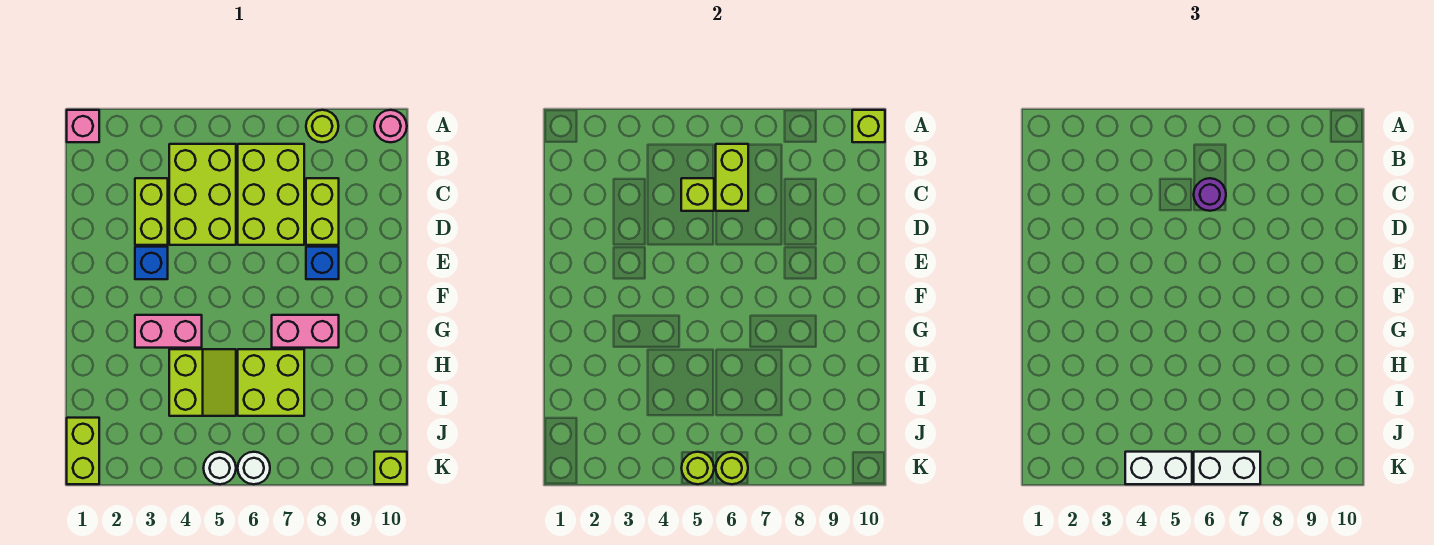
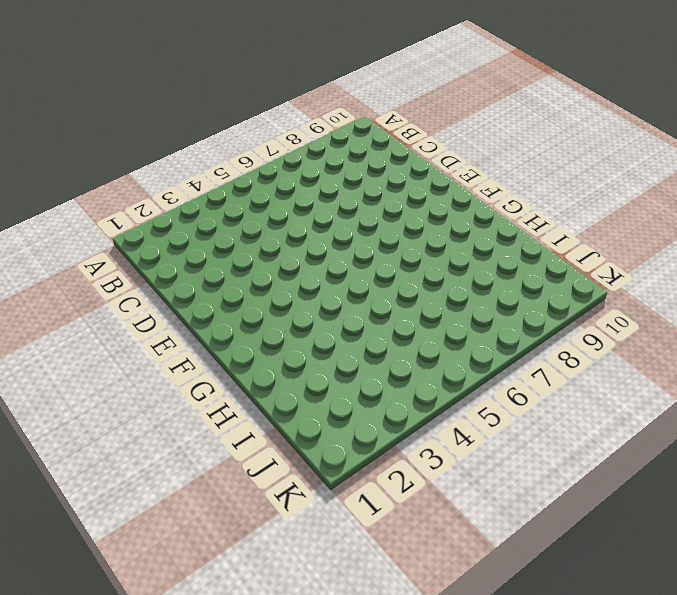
none -> pink 1x1 brick [67,110,99,142]
none -> lime 1x1 round brick [306,110,338,142]
none -> pink 1x1 round brick [374,110,407,142]

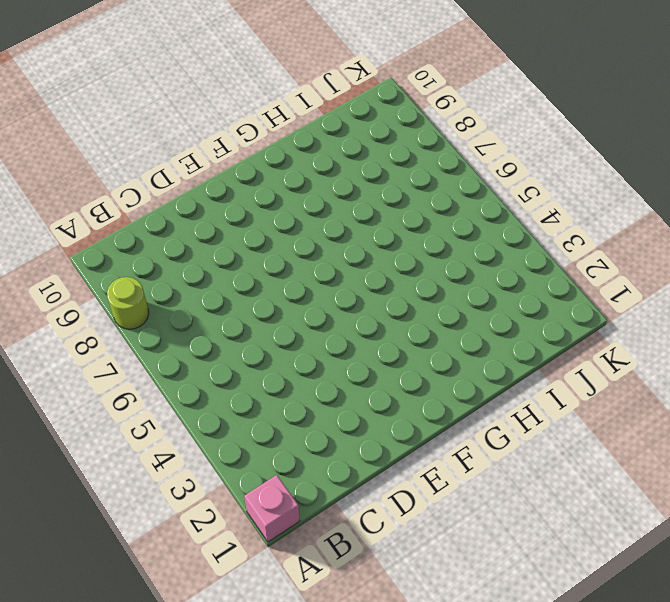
none -> pink 1x1 round brick [374,110,407,142]
none -> lime 2x3 brick [169,144,236,245]
none -> lime 2x3 brick [238,144,304,245]

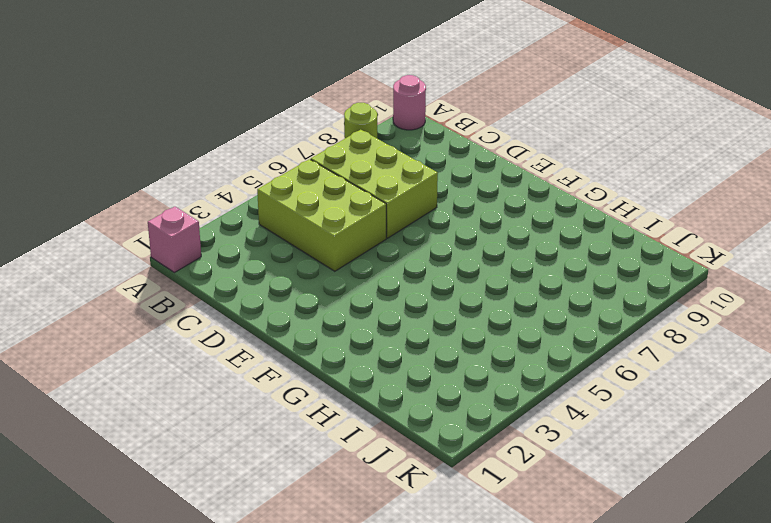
none -> lime 1x2 brick [135,178,168,245]
none -> lime 1x2 brick [306,178,339,245]
none -> blue 1x1 brick [135,247,168,279]

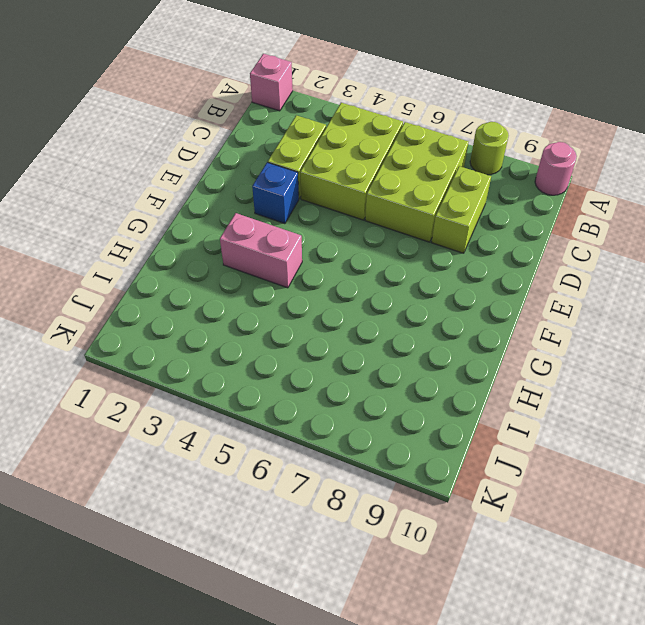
none -> blue 1x1 brick [306,247,339,279]
none -> pink 1x2 brick [272,315,339,348]
none -> lime 2x2 slope [169,349,236,416]

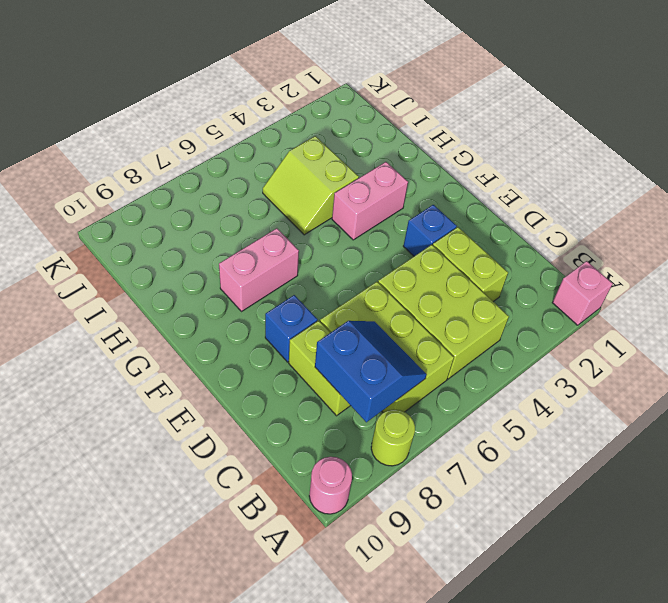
blue 2x2 slope [315,321,427,422] -> none
none -> lime 2x2 brick [238,349,304,416]
none -> lime 1x2 brick [67,418,99,484]
none -> white 1x1 round brick [204,452,236,484]

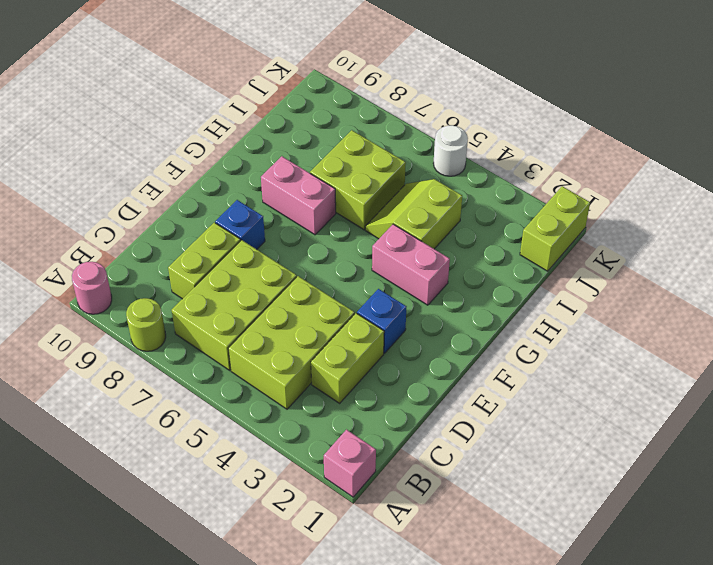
none -> white 1x1 round brick [238,452,270,484]
none -> lime 1x1 brick [374,452,407,484]
none -> lime 1x1 brick [852,110,885,142]

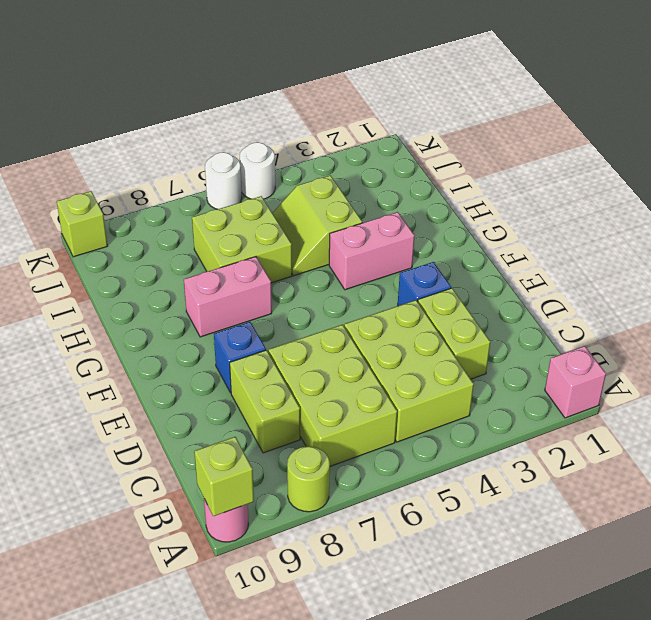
none -> lime 1x2 brick [67,418,99,484]
none -> lime 1x2 brick [716,144,748,211]
none -> lime 1x1 brick [681,178,714,211]

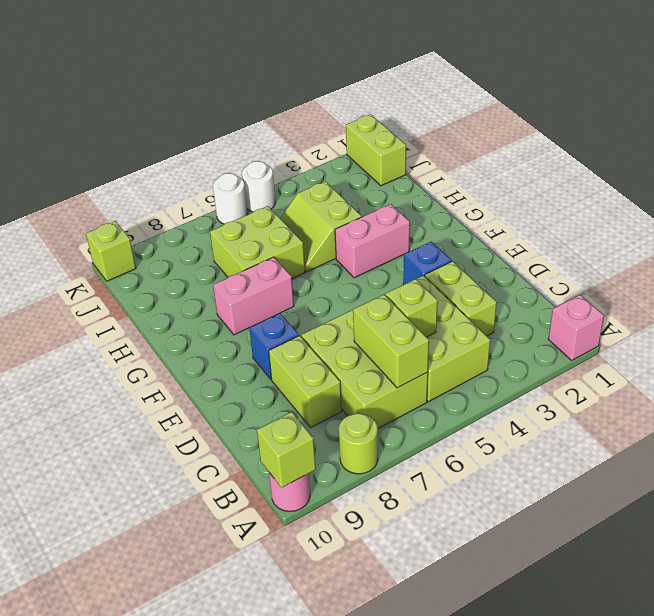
none -> lime 1x1 round brick [682,452,714,484]
none -> lime 1x1 round brick [716,452,748,484]
none -> purple 1x1 round brick [1194,178,1226,211]

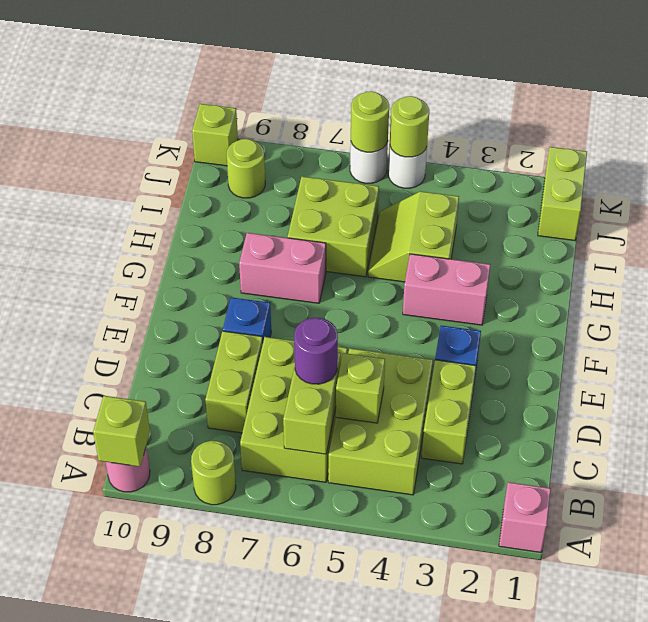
lime 1x1 round brick [227,139,265,198] -> none
none -> white 1x2 brick [1125,452,1192,484]
none -> white 1x2 brick [1194,452,1260,484]

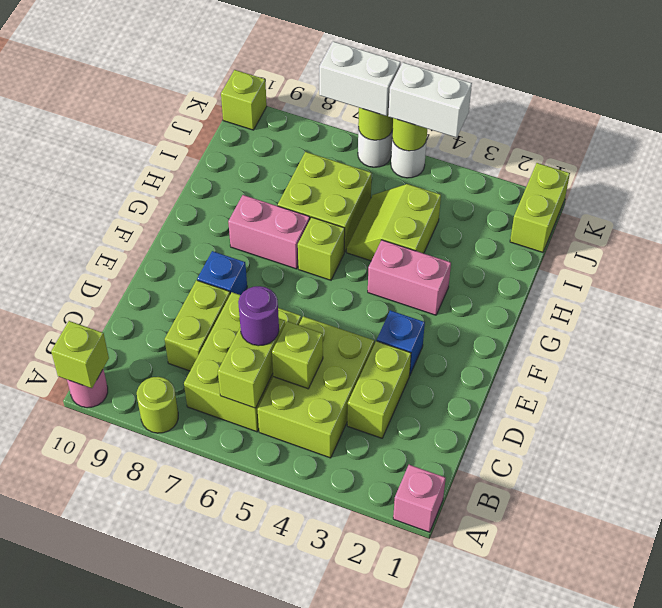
lime 1x1 brick [298,217,345,280] -> none

